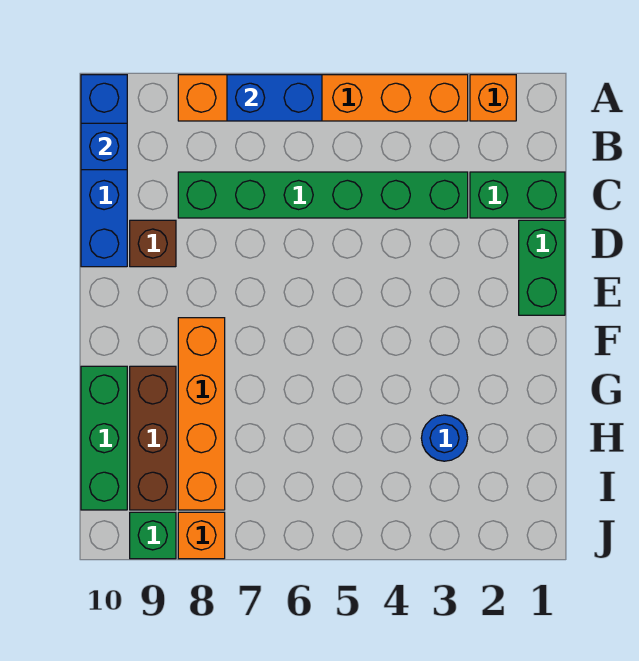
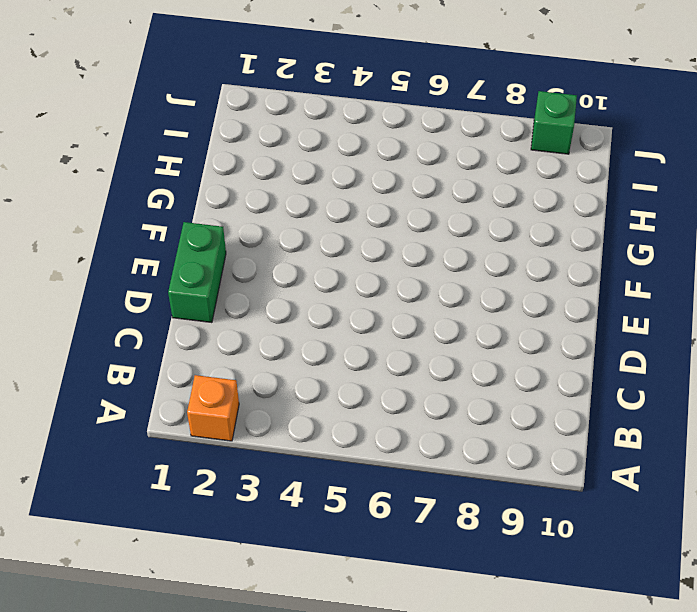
none -> orange 1x6 brick [178,75,468,121]
none -> blue 1x4 brick [81,75,127,267]
none -> green 1x2 brick [470,172,565,218]

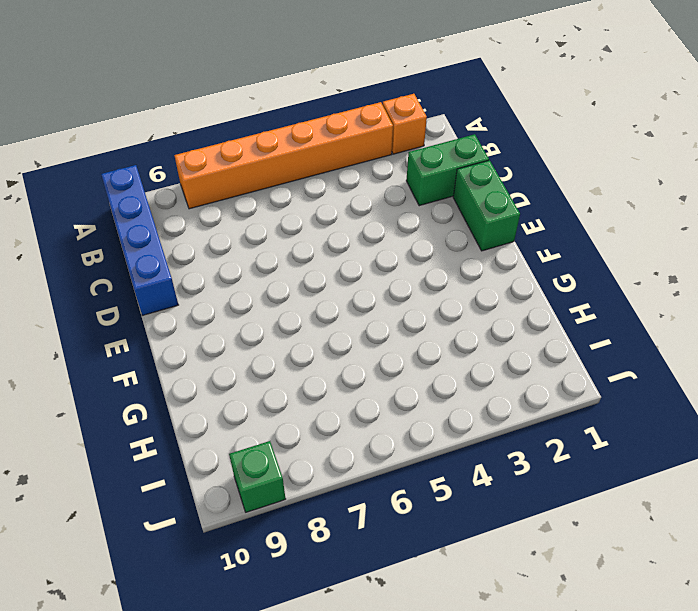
none -> green 1x6 brick [178,172,468,218]
none -> brown 1x1 brick [130,220,176,267]
none -> orange 1x4 brick [178,318,225,510]

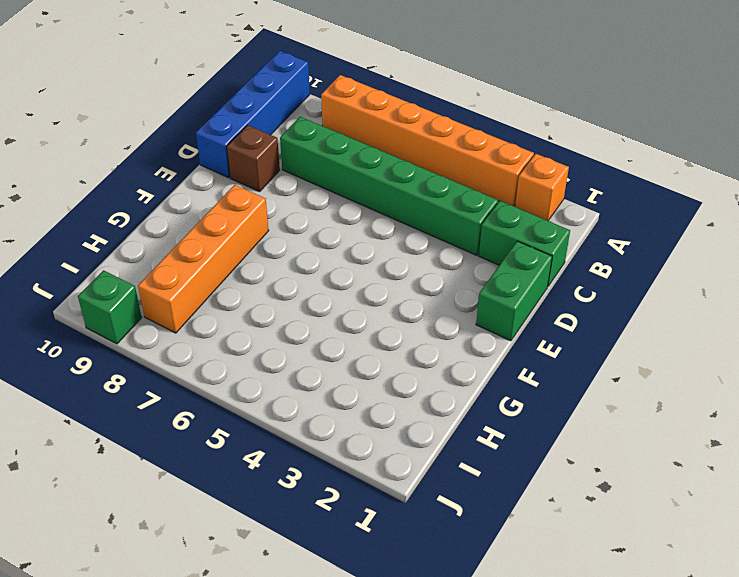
none -> brown 1x3 brick [130,366,176,510]
none -> green 1x3 brick [81,366,127,510]
none -> blue 1x1 round brick [421,415,468,461]

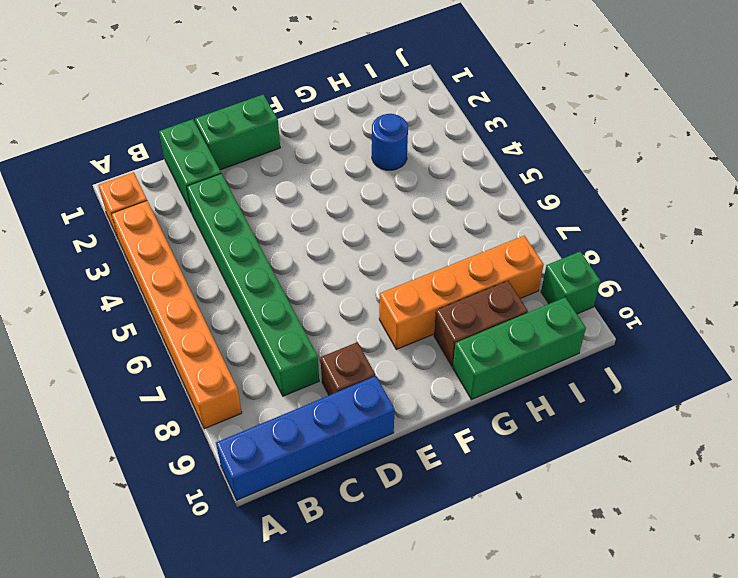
brown 1x2 brick [434,281,528,366] -> brown 1x3 brick [130,366,176,510]
none -> orange 1x1 brick [178,512,225,559]
none -> blue 1x2 brick [227,75,322,121]
none -> blue 1x1 brick [81,123,127,170]

